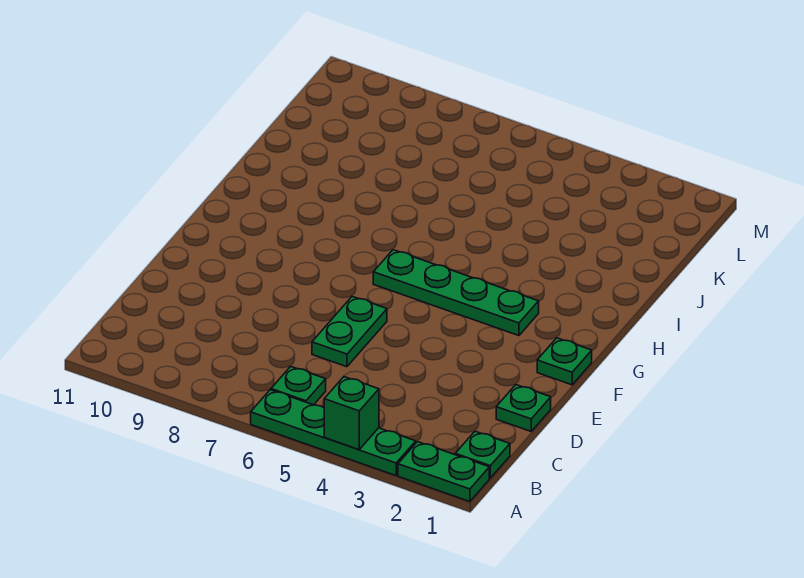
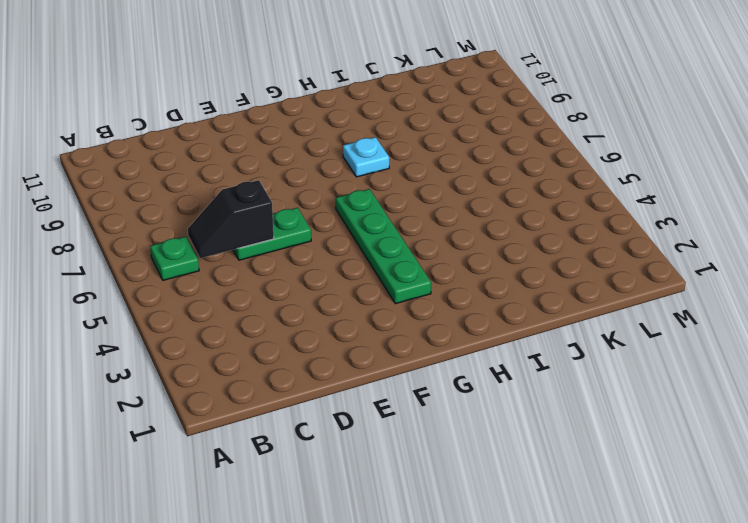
black 1x2 slope [188,180,274,258] -> none
cyan 1x1 plate [343,137,389,177] -> none
none -> green 1x2 plate [398,442,489,502]
none -> green 1x4 plate [251,390,416,476]

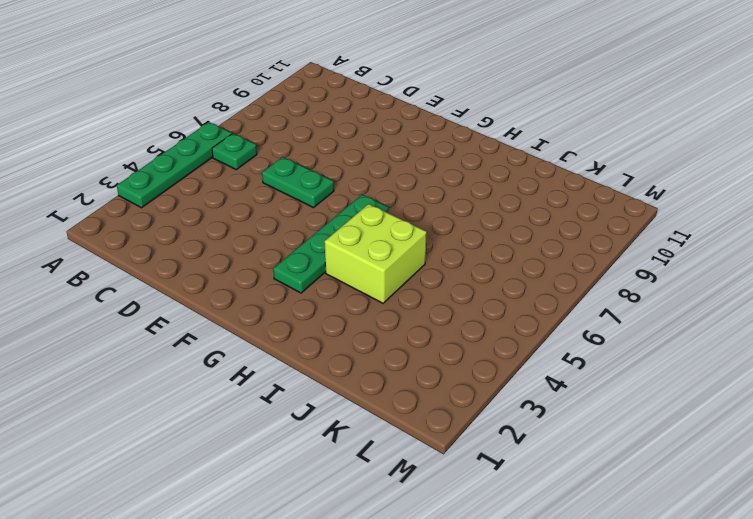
lime 2x2 brick [325,204,427,303] -> none
none -> green 1x2 plate [398,442,489,502]
none -> green 1x1 plate [455,431,510,478]

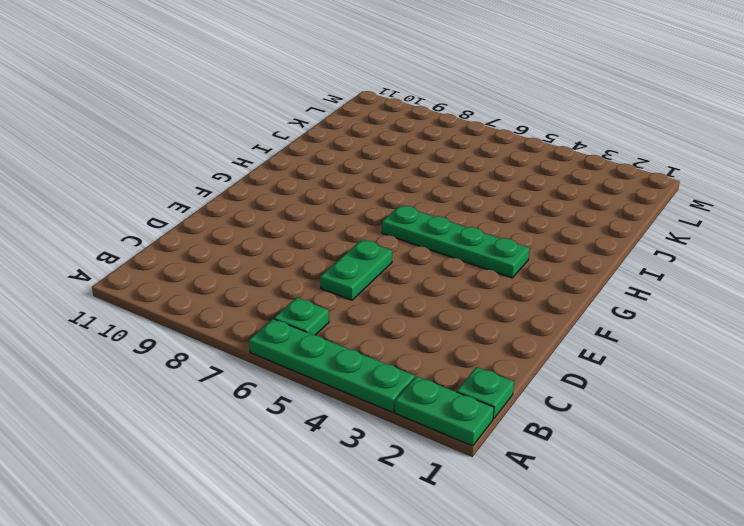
none -> green 1x1 plate [496,385,551,431]
none -> green 1x1 plate [537,338,592,385]

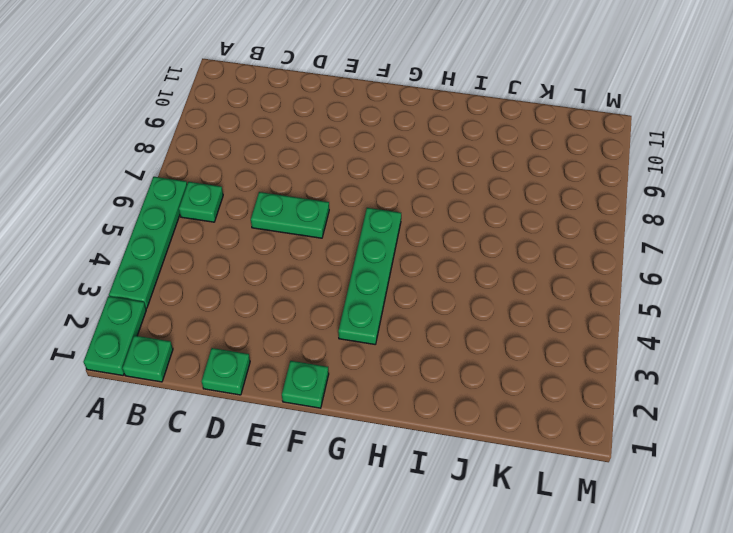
none -> green 1x1 brick [324,377,379,449]

